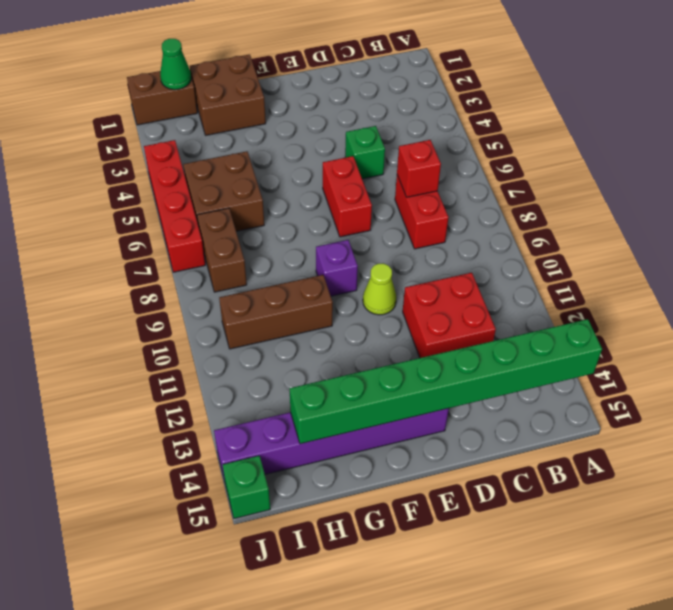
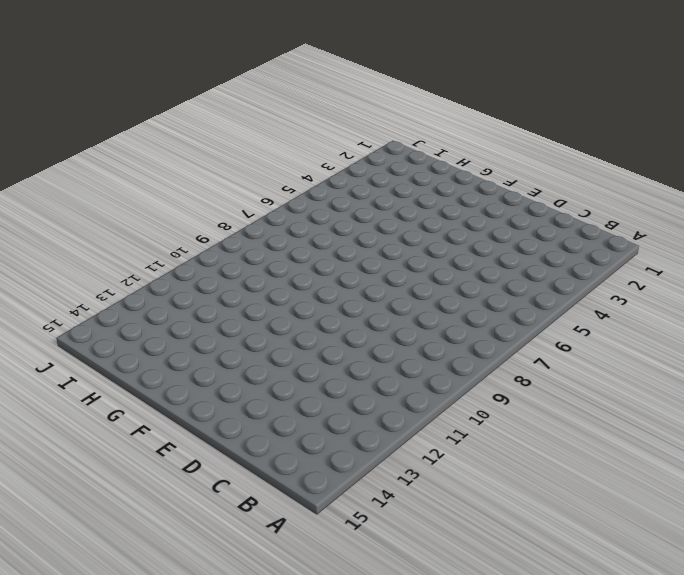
none -> red 1x2 brick [395,175,448,249]
none -> red 2x2 brick [403,273,496,358]
none -> green 1x1 brick [345,126,385,179]

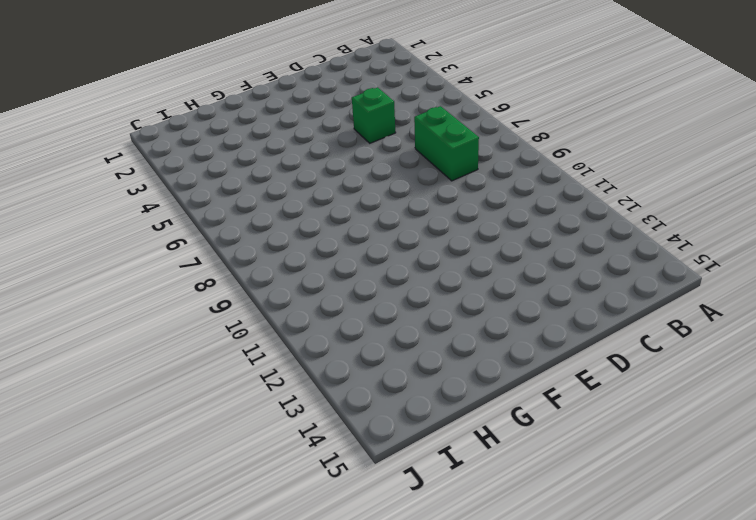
green 1x2 brick [414,106,479,181] -> red 1x2 brick [395,175,448,249]
none -> red 2x2 brick [403,273,496,358]
none -> red 1x2 brick [323,156,372,237]
none -> lime 1x1 cone [363,263,397,315]

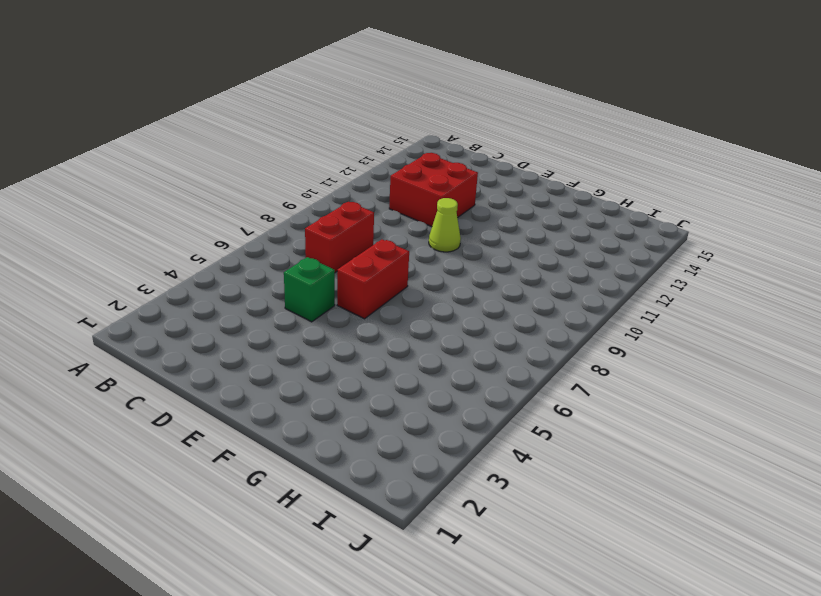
none -> purple 1x6 brick [214,408,449,481]
none -> purple 1x1 brick [316,240,358,296]
none -> brown 2x2 brick [190,55,266,135]

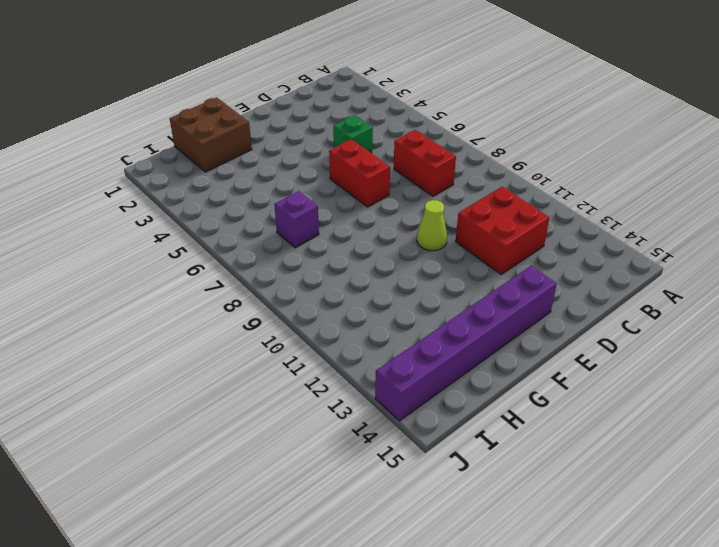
purple 1x1 brick [274,191,319,248] -> purple 1x1 brick moved to [316,240,358,296]
none -> brown 1x3 brick [219,275,333,349]
none -> brown 2x2 brick [183,151,264,231]
none -> brown 1x2 brick [127,71,197,125]

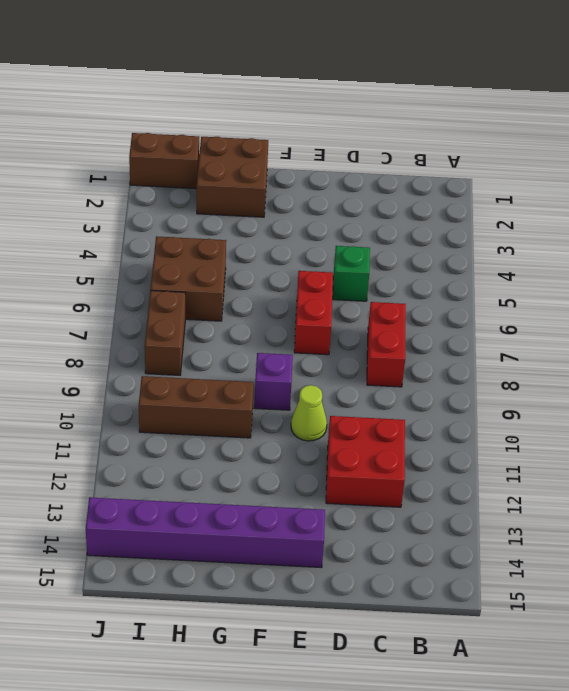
none -> red 1x4 brick [144,140,205,272]
none -> green 1x1 brick [222,456,270,519]
none -> green 1x8 brick [289,319,602,444]

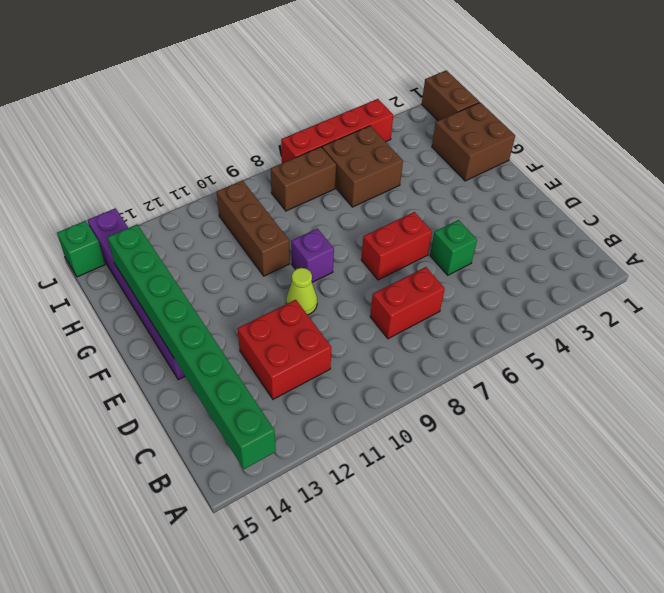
none -> red 1x1 brick [397,140,441,197]
none -> green 1x1 cone [160,39,191,90]

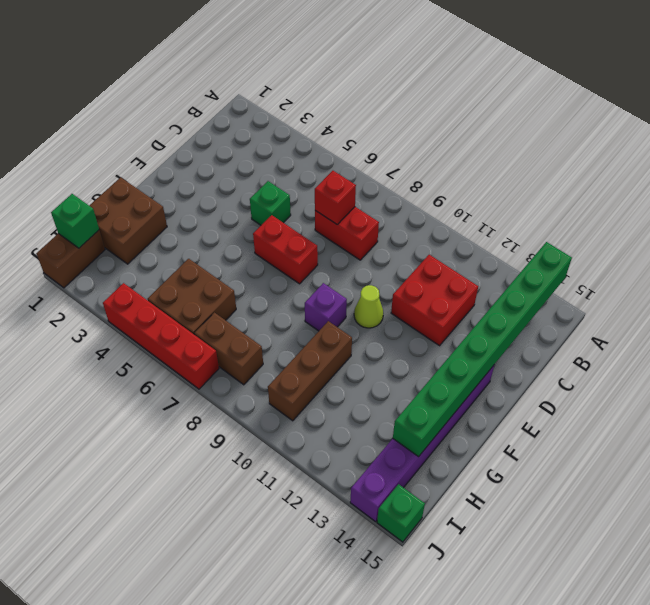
green 1x1 brick [51,194,99,248] -> green 1x1 cone [160,39,191,90]

